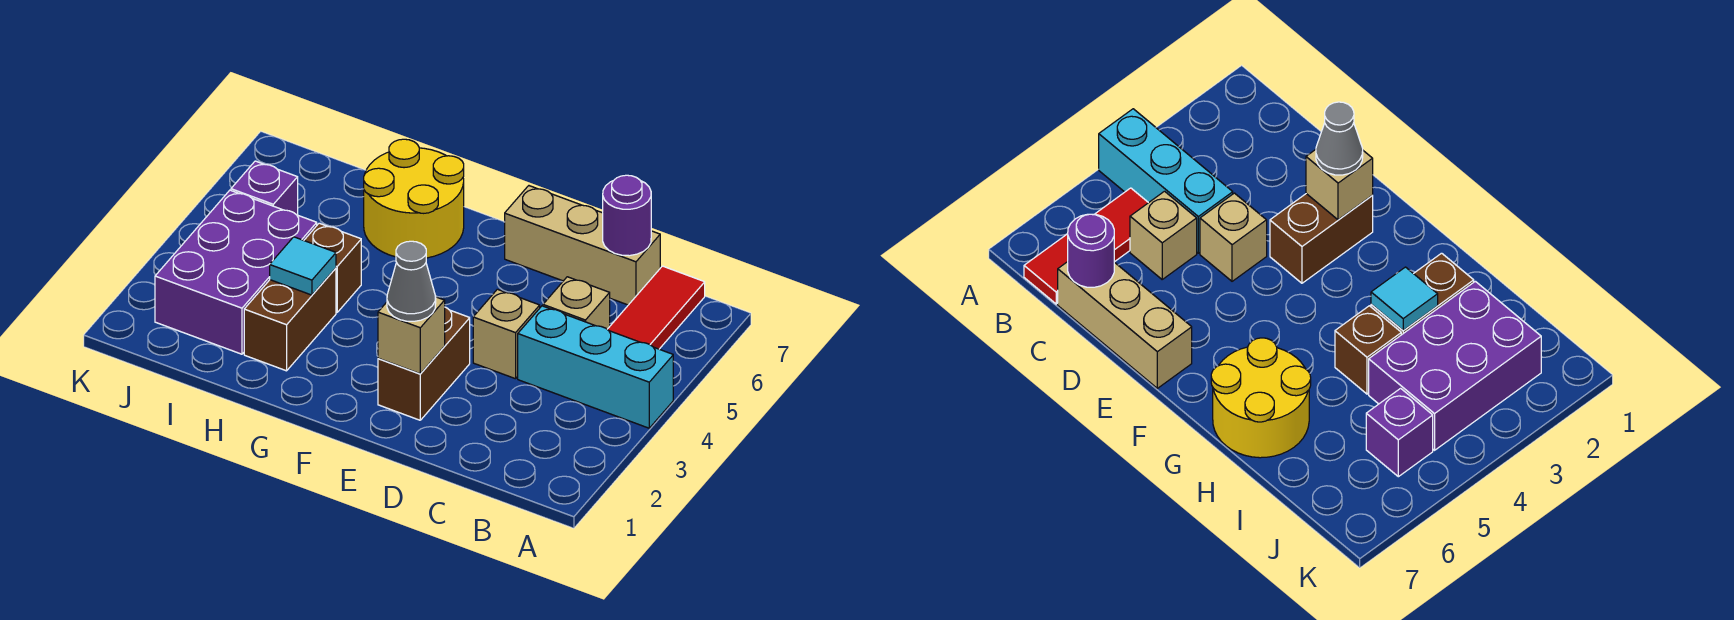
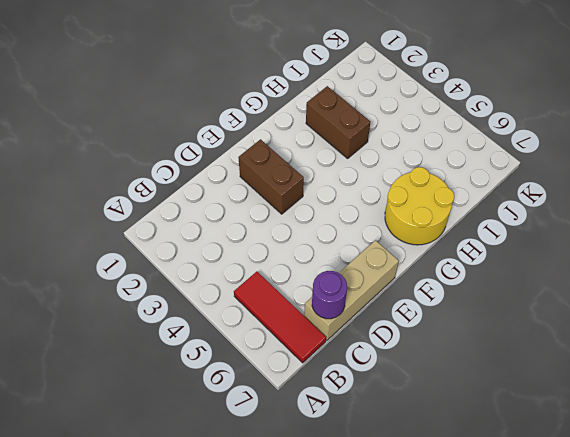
none -> cyan 1x3 brick [518,306,673,428]
none -> tan 1x1 brick [543,277,610,329]
none -> tan 1x1 brick [473,289,540,379]

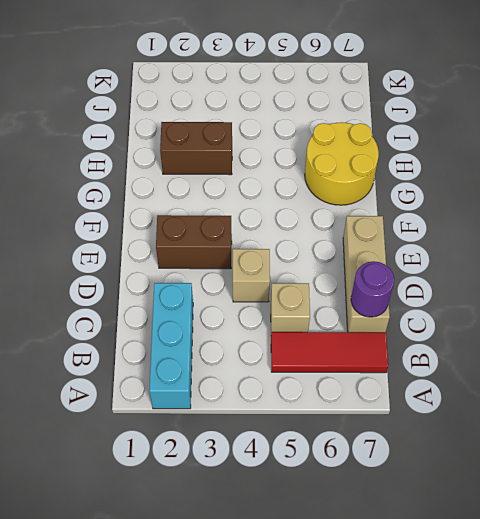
cyan 1x3 brick [149,283,193,409] -> cyan 1x3 brick moved to [518,306,673,428]
none -> brown 1x1 brick [304,223,361,312]
none -> purple 2x3 brick [155,190,317,354]
none -> purple 1x1 brick [231,161,298,215]

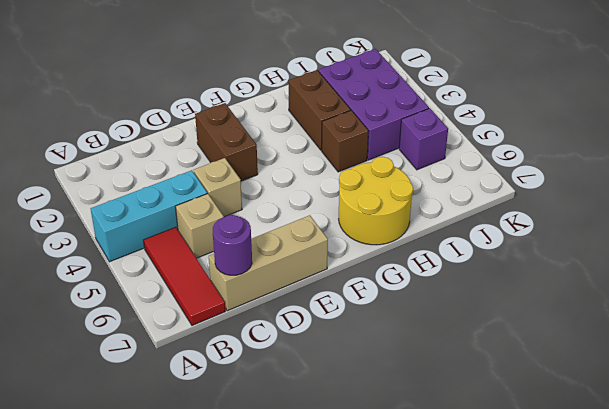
none -> tan 1x1 brick [378,297,445,374]
none -> cyan 1x1 tile [270,237,336,295]
none -> grey 1x1 cone [387,241,436,321]

